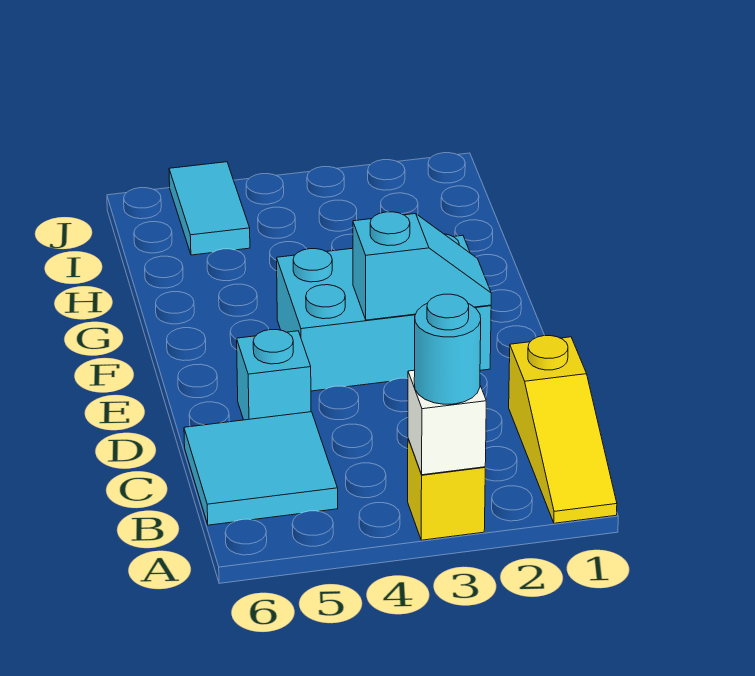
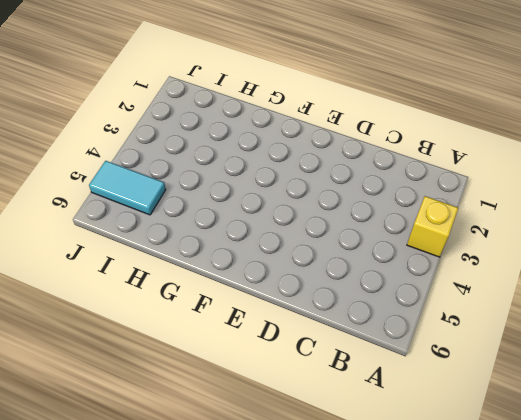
none -> yellow 1x3 slope [509,336,617,523]
none -> cyan 2x2 tile [184,412,338,525]

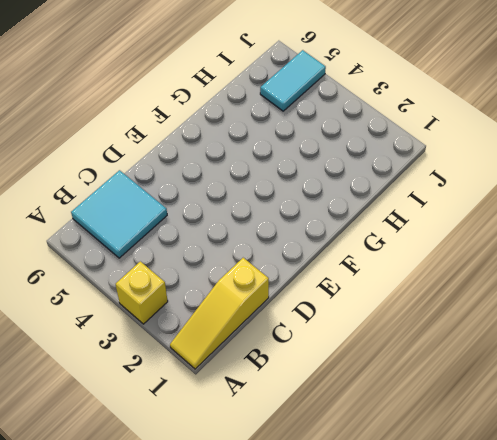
none -> cyan 1x1 brick [237,330,311,420]
none -> cyan 2x3 brick [277,234,491,391]

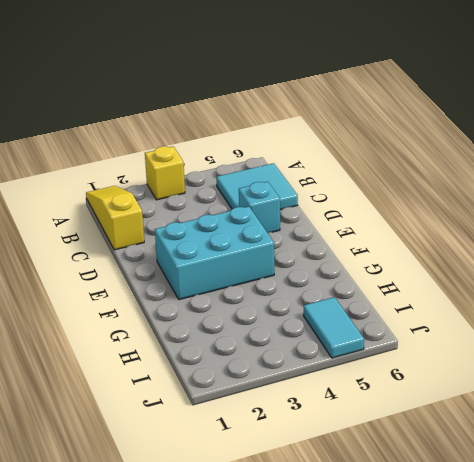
none -> white 1x1 brick [408,370,486,475]
none -> cyan 1x2 slope [353,212,491,320]

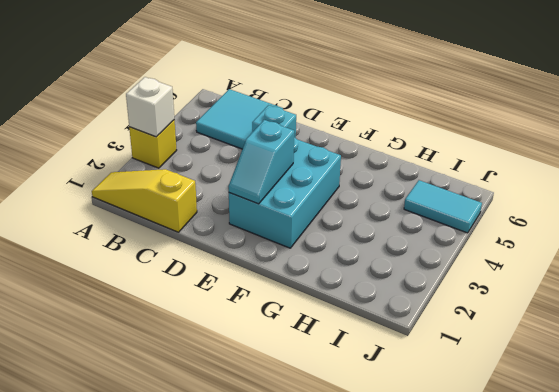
none -> cyan 1x1 round brick [414,294,481,404]

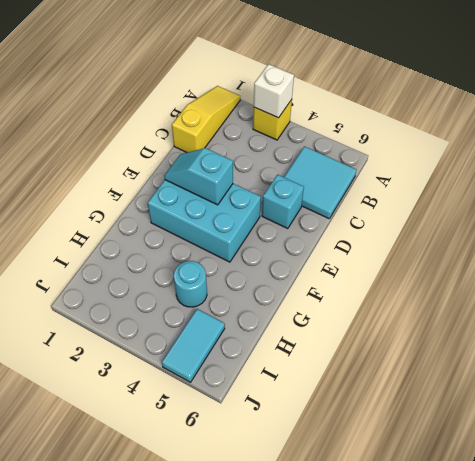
cyan 1x1 round brick [174,261,207,307] -> cyan 1x1 round brick moved to [414,294,481,404]

